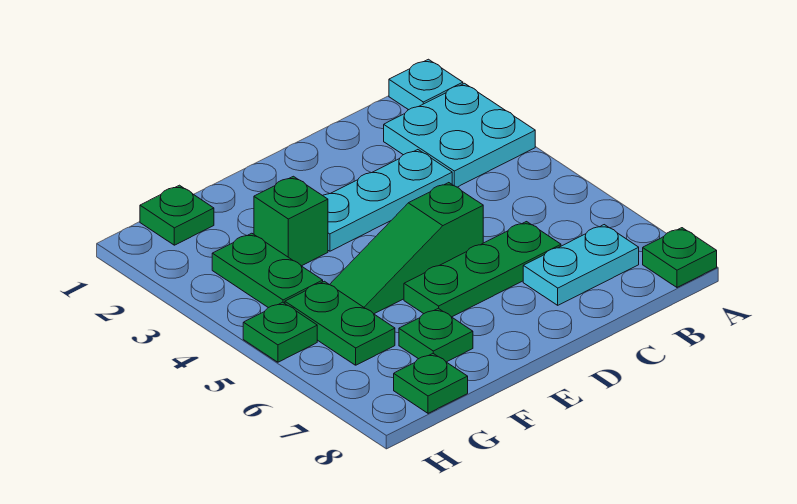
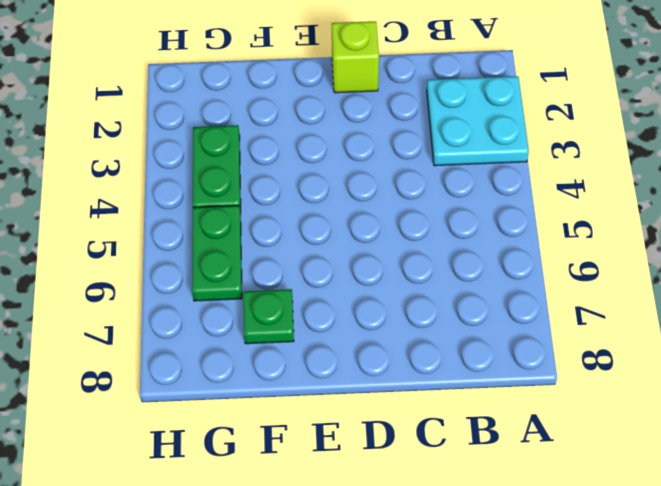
lime 1x1 brick [332,21,379,93] -> none
none -> cyan 1x1 plate [389,59,463,110]
none -> green 1x1 plate [643,228,717,287]
none -> cyan 1x2 plate [523,225,639,305]

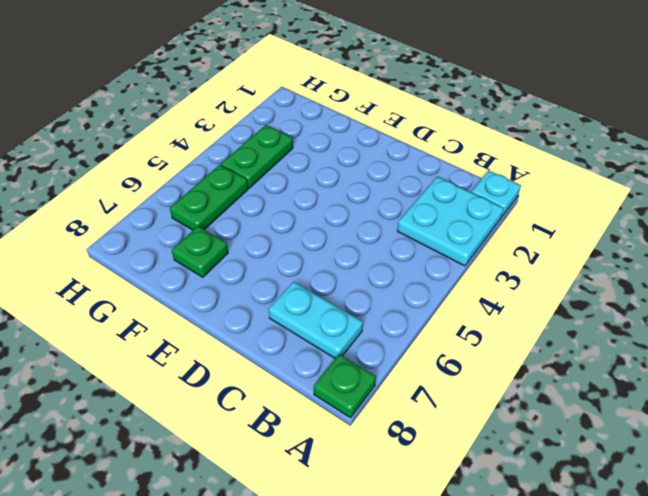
none -> cyan 1x3 plate [323,150,452,251]
none -> green 1x3 plate [404,222,561,317]
none -> green 1x3 slope [330,183,483,314]

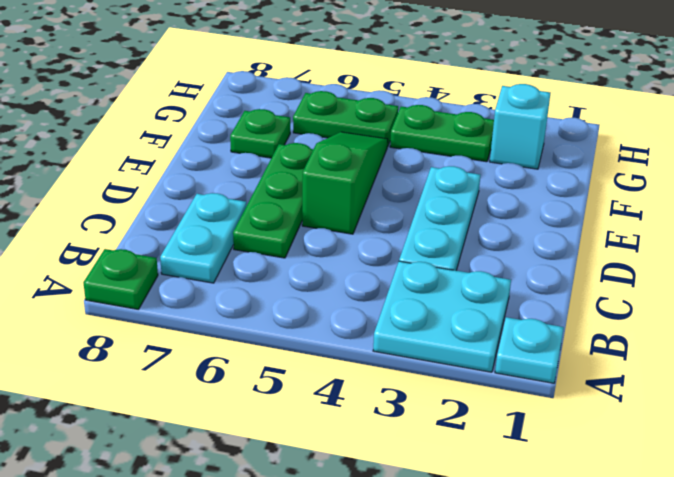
cyan 1x1 brick [490,84,550,169] -> none
none -> green 1x1 brick [254,176,328,266]
none -> green 1x1 plate [140,185,214,245]
none -> green 1x1 plate [394,354,468,413]

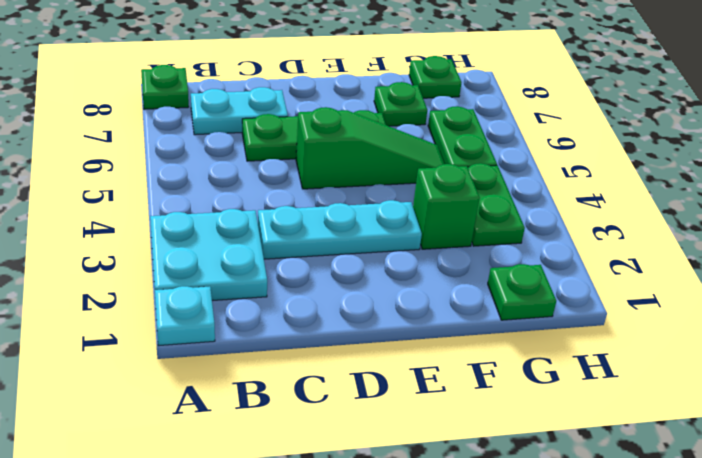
none -> green 1x1 plate [243,302,317,362]

